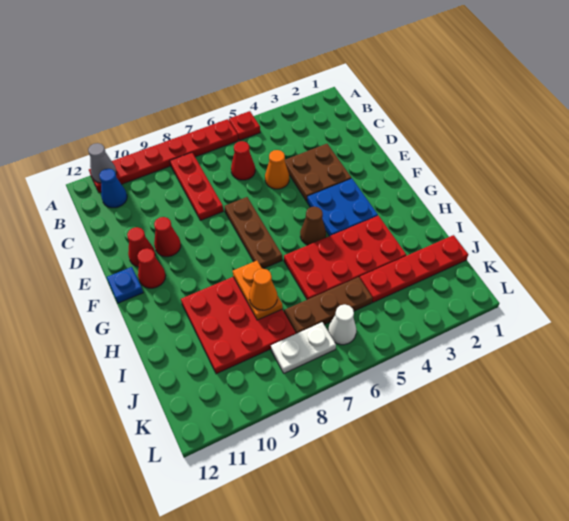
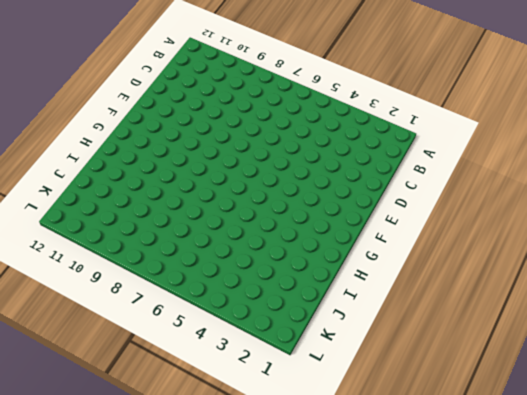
none -> red 1x1 plate [229,111,260,140]
none -> red 1x6 plate [89,119,238,193]
none -> red 1x3 plate [170,153,223,220]

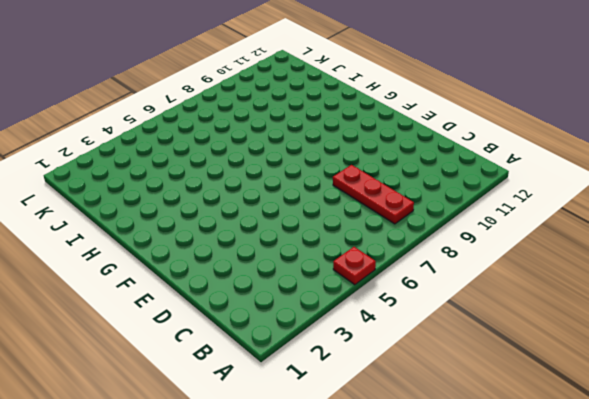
none -> red 1x6 plate [89,119,238,193]
none -> blue 1x1 cone [99,169,127,208]
none -> red 1x1 cone [231,141,255,180]

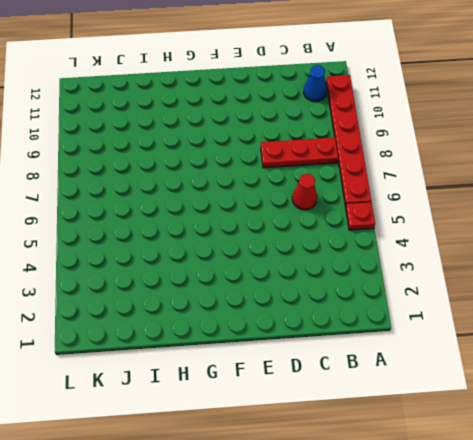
none -> brown 2x2 plate [285,144,351,201]
none -> orange 1x1 cone [265,150,289,189]
none -> brown 1x3 plate [225,197,282,269]

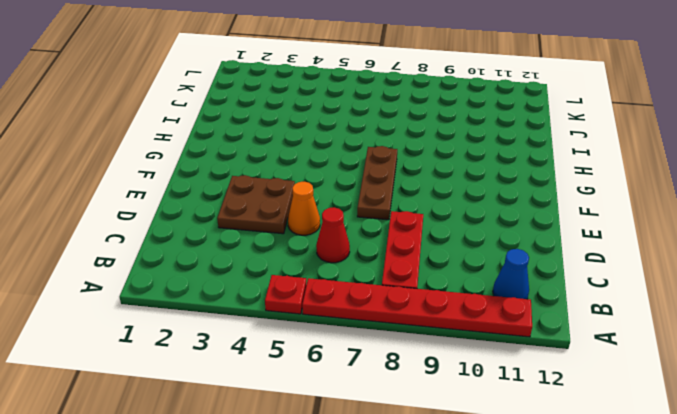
none -> red 1x1 cone [154,217,181,257]
none -> red 1x1 cone [127,227,155,267]
none -> blue 2x2 plate [307,178,378,236]

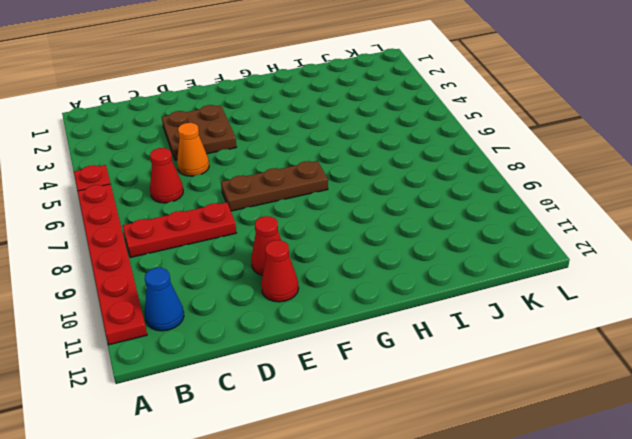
none -> blue 2x2 plate [307,178,378,236]
none -> red 1x1 cone [137,248,166,288]
none -> blue 1x1 plate [107,267,143,303]

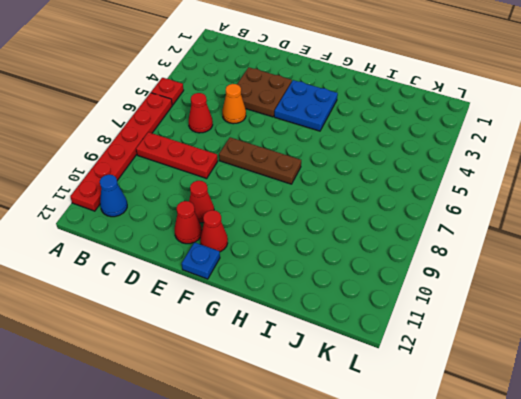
none -> brown 1x1 cone [300,207,326,245]
none -> red 2x4 plate [284,216,406,300]
none -> red 3x3 plate [181,277,296,374]

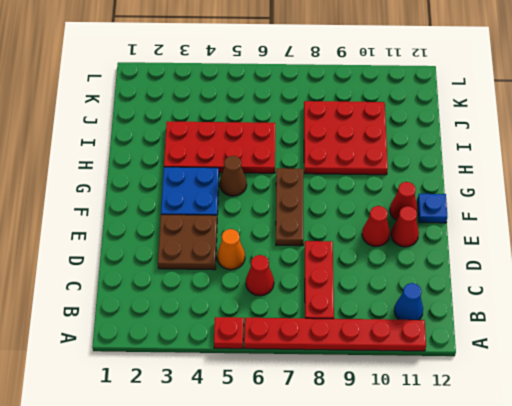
none -> red 1x4 plate [360,235,468,302]
none -> brown 1x3 plate [284,277,372,334]
none -> white 1x1 cone [328,305,356,345]

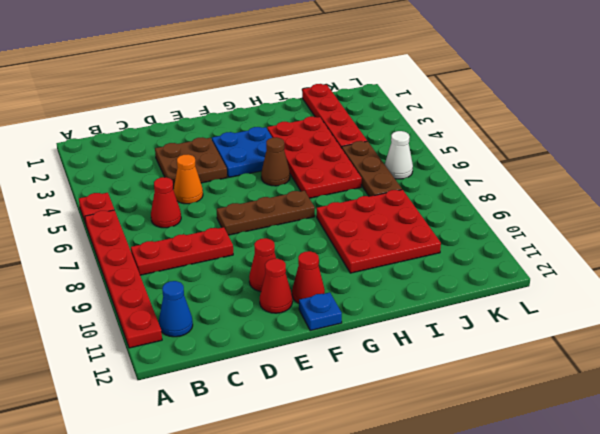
none -> white 1x2 plate [271,322,336,373]
none -> grey 1x1 cone [88,143,116,183]
none -> orange 1x2 plate [233,261,282,320]

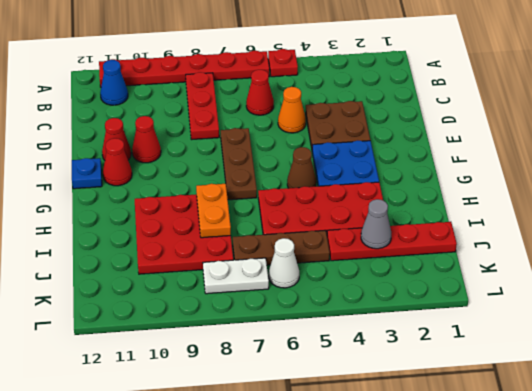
grey 1x1 cone [361,199,391,249] -> grey 1x1 cone moved to [88,143,116,183]
none -> orange 1x1 cone [249,269,277,310]

